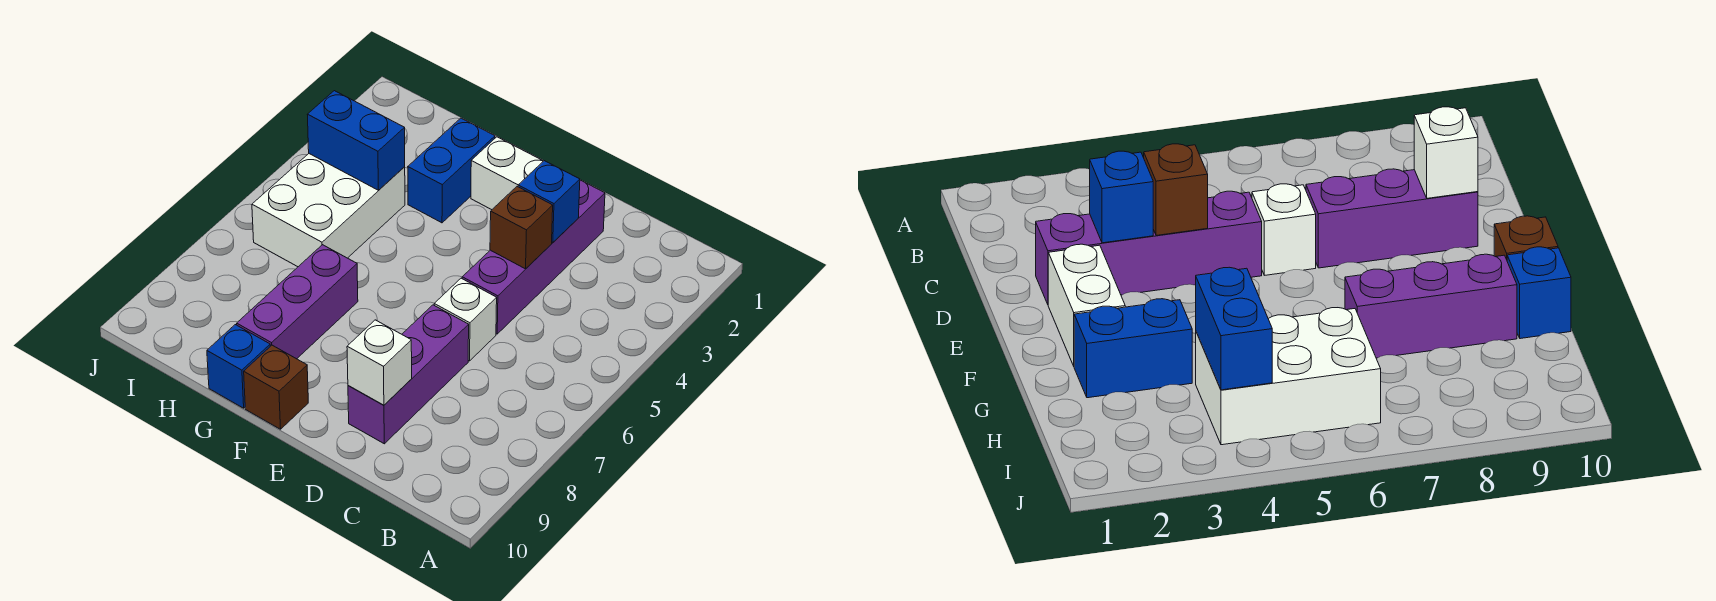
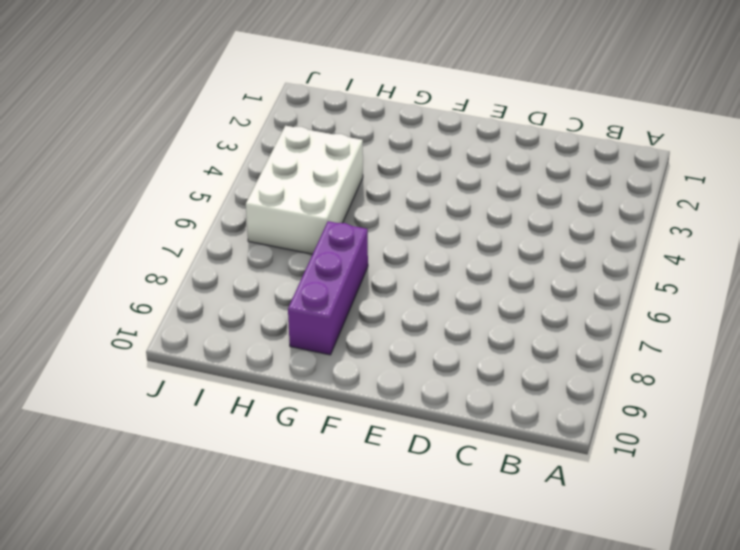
none -> purple 1x4 brick [462,180,605,334]
none -> white 1x1 brick [434,278,497,361]
none -> purple 1x3 brick [348,305,469,444]

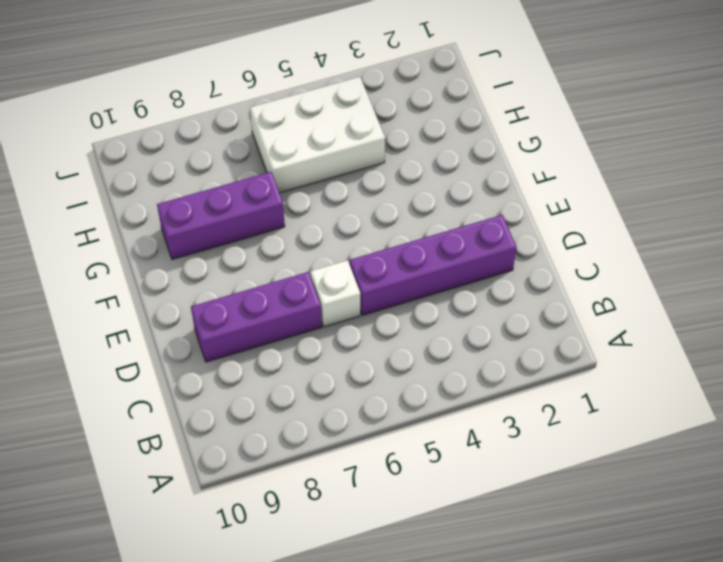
none -> white 1x2 brick [471,137,543,210]
none -> brown 1x1 brick [244,345,308,429]
none -> blue 1x2 brick [408,118,495,223]

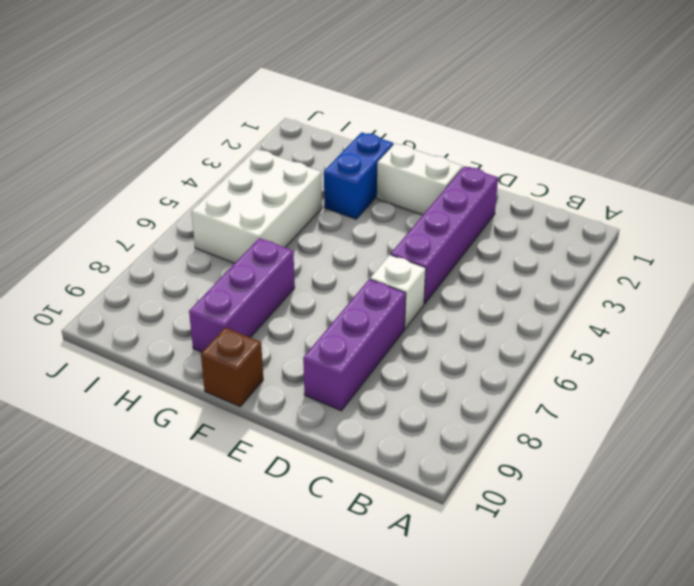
none -> blue 1x1 brick [207,325,270,408]
none -> blue 1x1 brick [518,161,580,243]
none -> brown 1x1 brick [490,187,553,269]

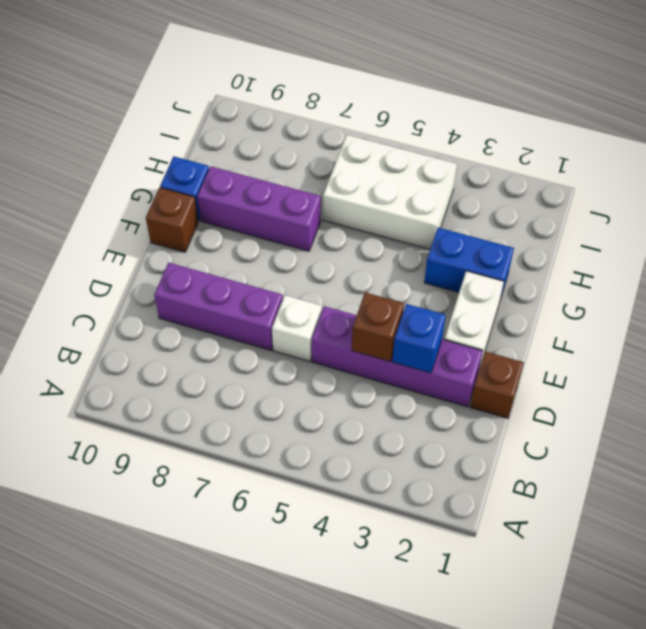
brown 1x1 brick [470,351,524,418] -> none
none -> white 1x1 brick [347,320,412,405]
none -> blue 1x2 brick [307,91,405,190]

